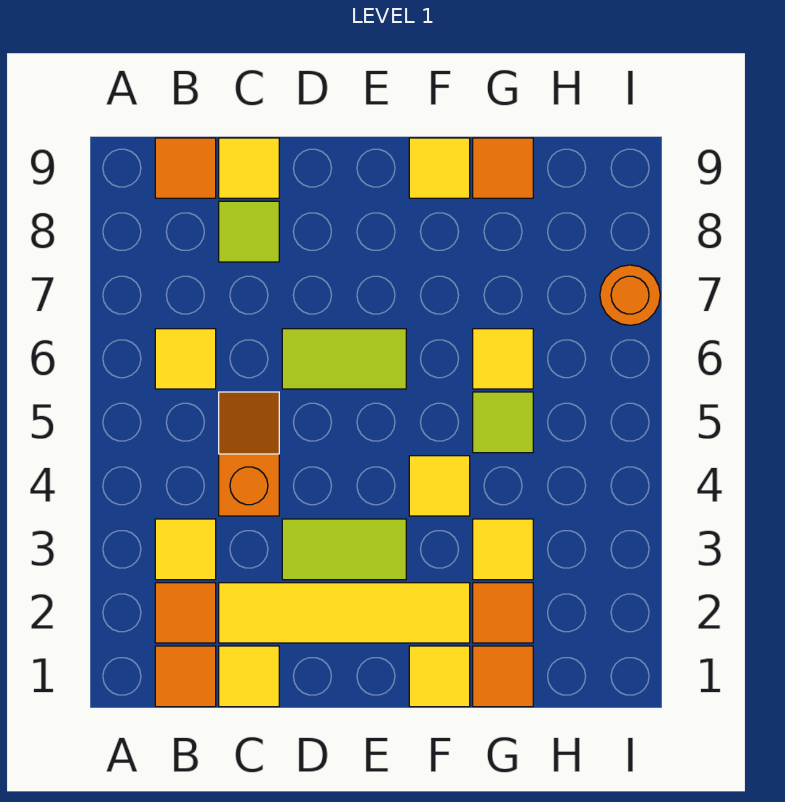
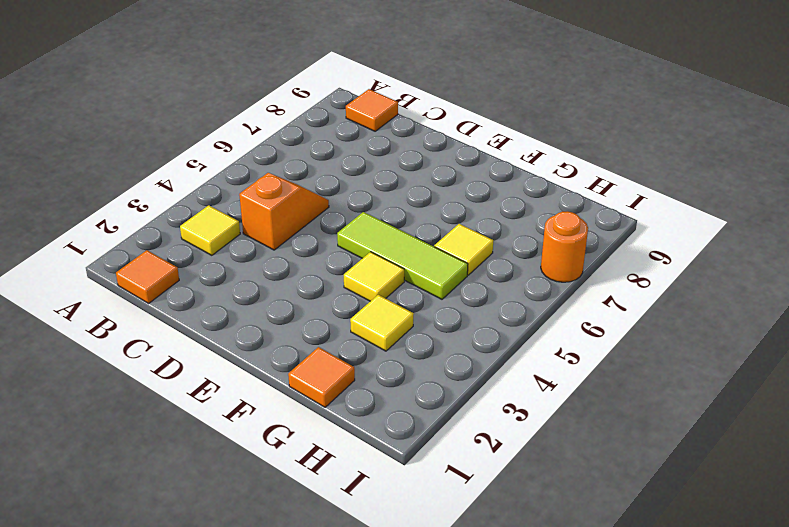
lime 1x3 tile [337,212,468,299] -> lime 1x1 tile [473,392,533,453]
none -> orange 1x1 tile [155,583,216,643]
none -> yellow 1x1 tile [155,329,216,389]
none -> yellow 1x1 tile [219,646,279,707]

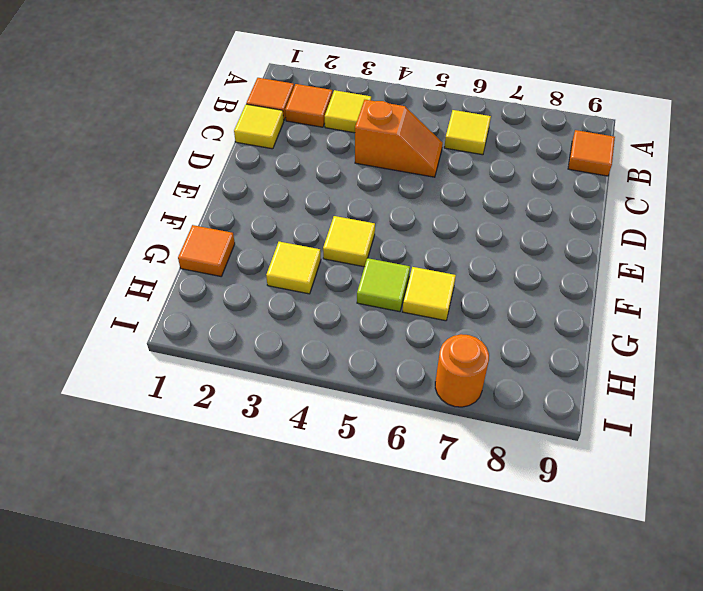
none -> yellow 1x4 tile [219,583,470,643]
none -> lime 1x1 tile [219,201,279,262]
none -> yellow 1x1 tile [219,138,279,198]

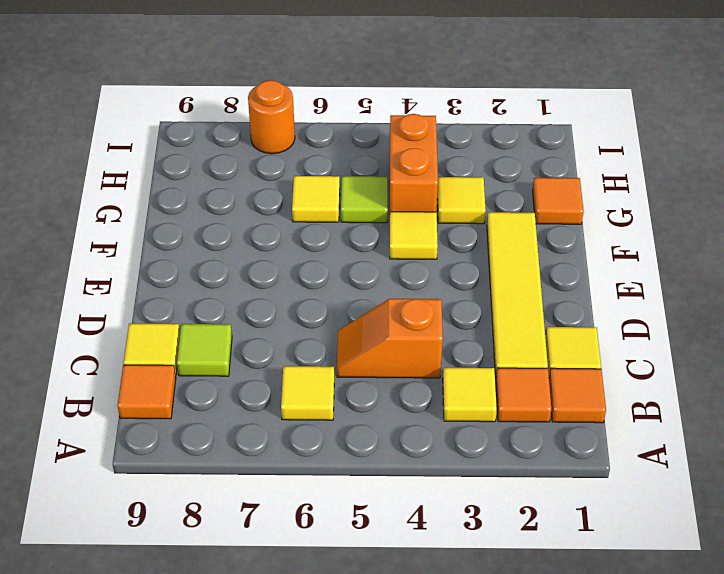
orange 1x2 brick [390,114,438,212] -> none
none -> lime 1x2 tile [282,519,406,580]
none -> lime 1x2 tile [282,329,406,389]
none -> yellow 1x1 tile [409,646,470,707]

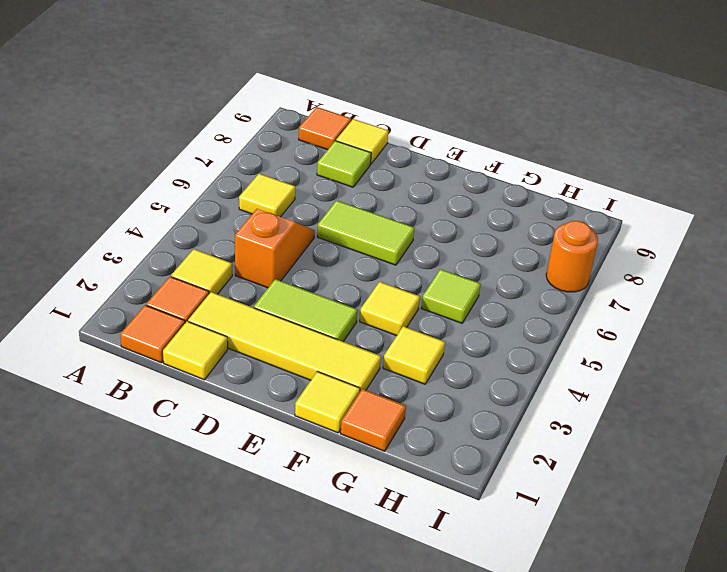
none -> yellow 1x1 tile [409,138,470,198]
none -> orange 1x1 tile [473,583,533,643]
none -> yellow 1x1 tile [473,329,533,389]

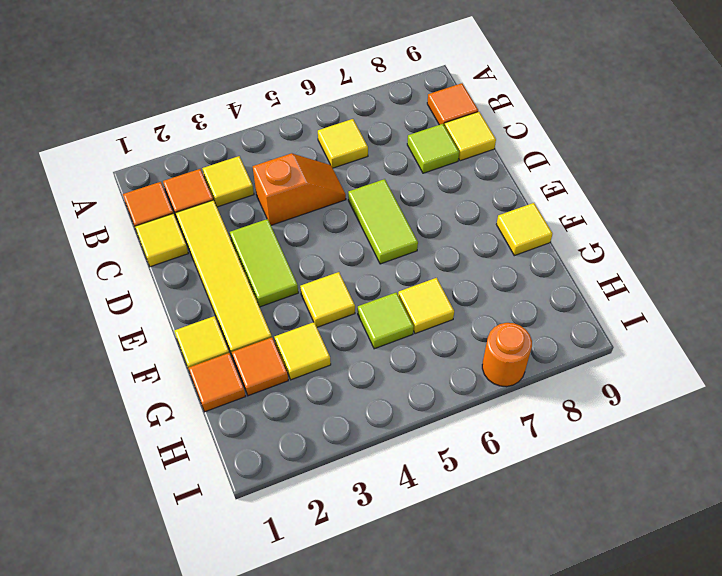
none -> orange 1x1 tile [473,138,533,198]

